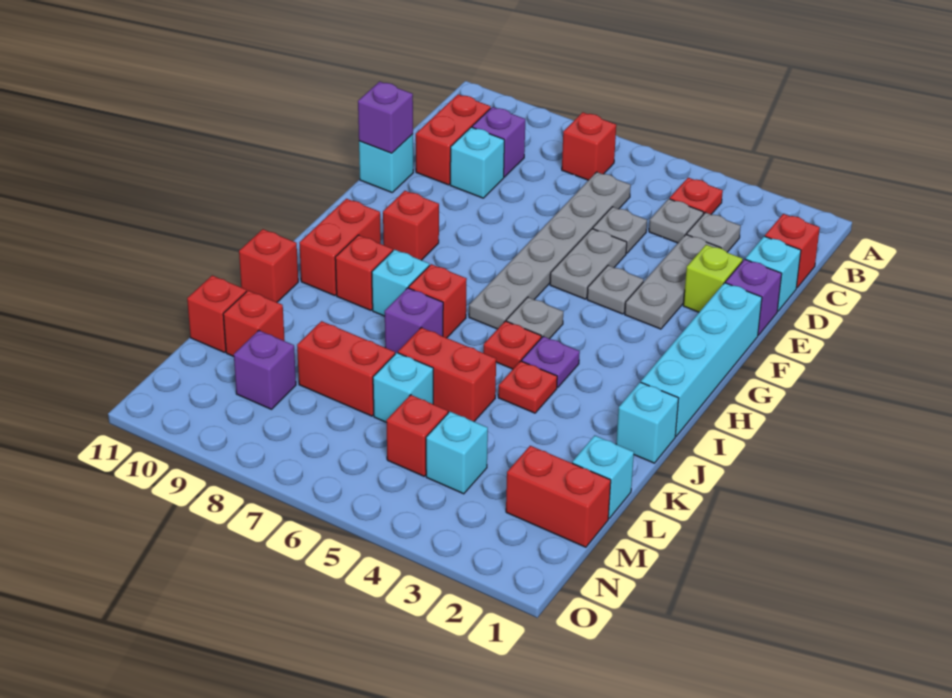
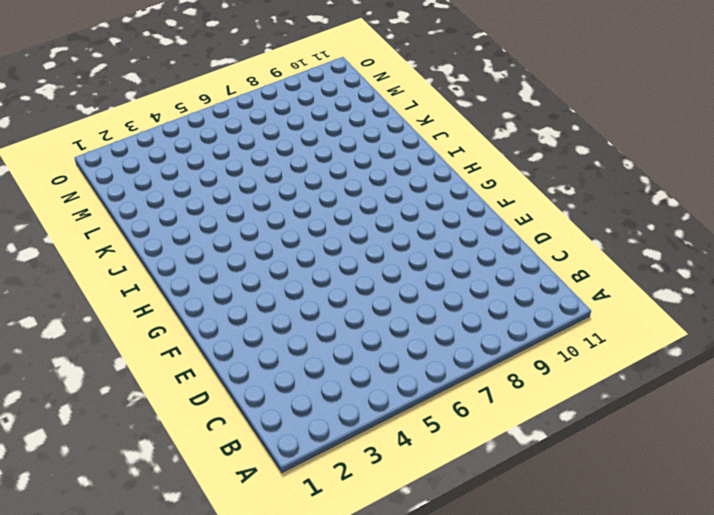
none -> red 1x1 plate [670,178,723,214]
none -> red 1x1 brick [562,112,616,180]
none -> red 1x1 brick [765,214,820,288]
none -> grey 1x1 plate [687,213,741,252]

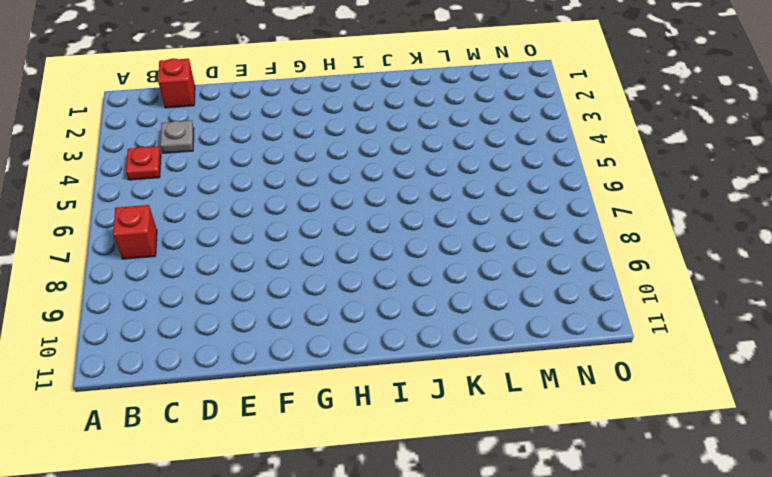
none -> grey 1x1 plate [649,199,704,243]
none -> grey 1x6 plate [469,172,631,329]
none -> purple 1x1 brick [472,107,525,177]
none -> red 1x2 brick [416,94,491,185]

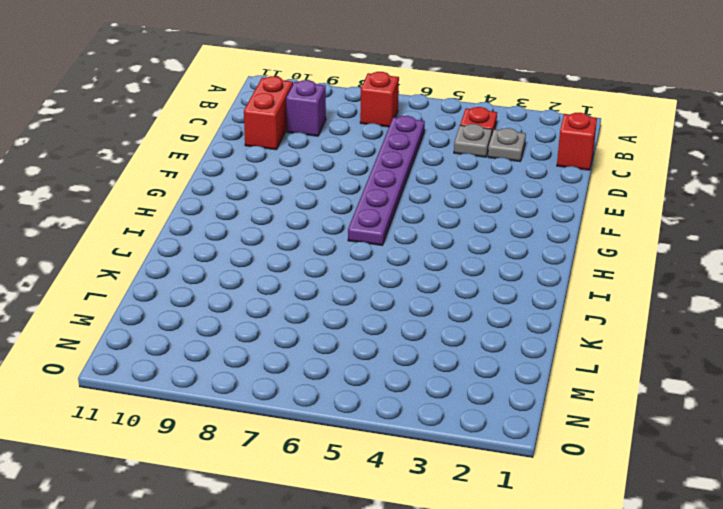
purple 1x6 plate [348,116,425,245] -> grey 1x6 plate [469,172,631,329]
none -> cyan 1x1 brick [745,236,801,311]
none -> grey 1x3 plate [625,235,721,329]
none -> grey 1x1 plate [593,207,647,253]
none -> cyan 1x1 brick [450,127,504,198]

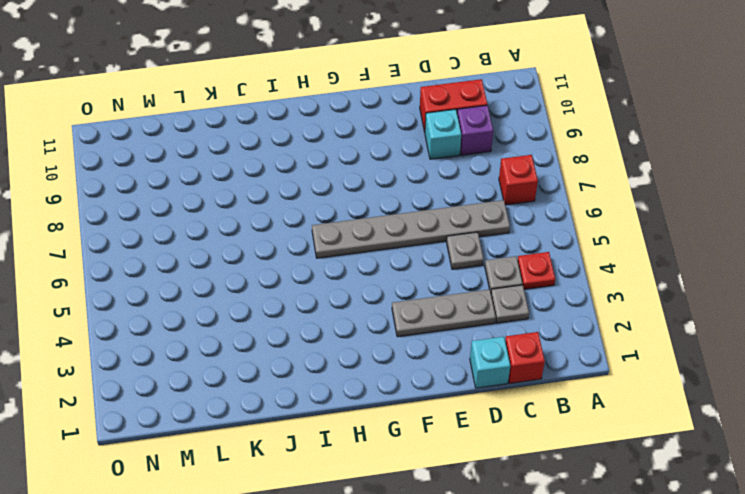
none -> purple 1x1 brick [725,259,782,335]
none -> lime 1x1 brick [683,245,743,312]
none -> grey 1x2 plate [550,229,627,299]
none -> cyan 1x1 brick [359,134,413,192]

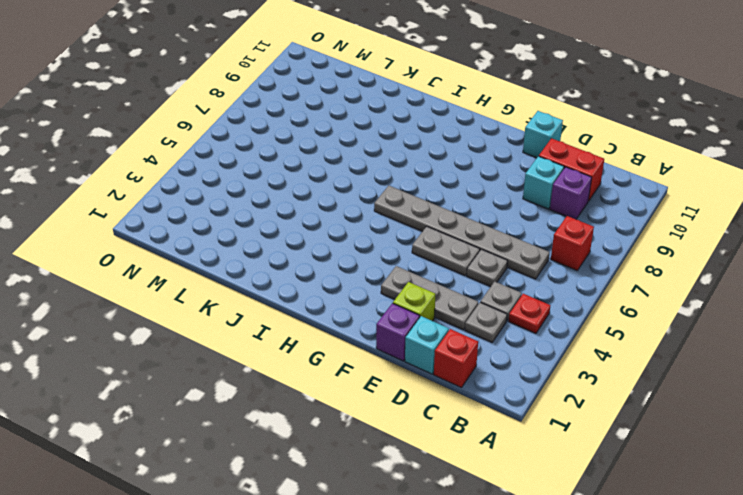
none -> cyan 1x4 brick [641,283,762,436]
none -> grey 1x1 plate [587,265,644,314]
none -> red 1x1 brick [383,191,439,260]
none -> grey 1x1 plate [506,297,563,339]

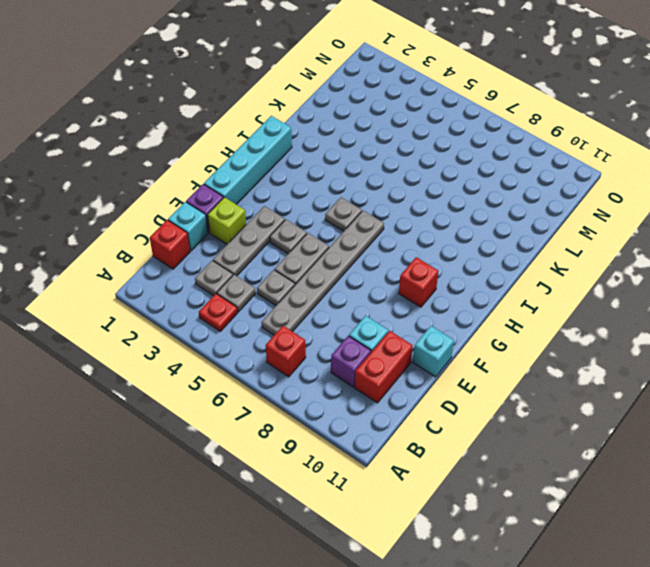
none -> red 1x2 brick [299,199,381,296]
none -> purple 1x1 plate [522,336,580,388]
none -> red 1x1 plate [483,321,541,369]
none -> red 1x1 brick [409,264,467,338]

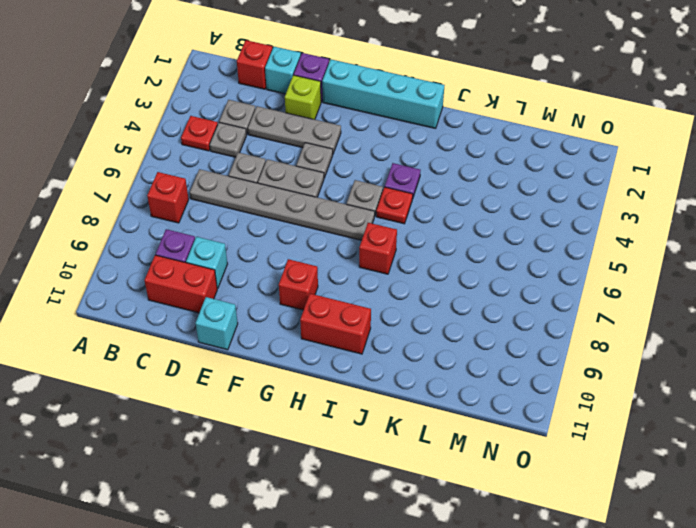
none -> cyan 1x1 brick [372,250,429,316]
none -> red 1x1 brick [335,235,393,310]
none -> cyan 1x1 brick [616,382,679,463]
none -> red 1x1 plate [498,361,557,413]

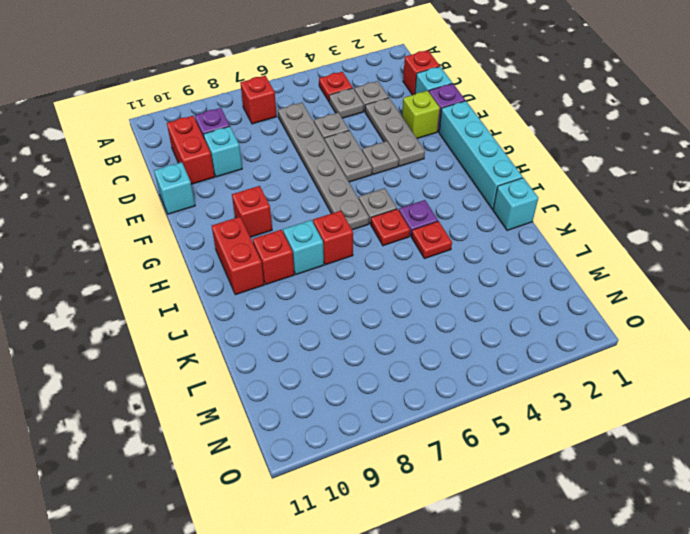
none -> purple 1x1 brick [385,288,443,354]
none -> red 1x1 brick [239,229,298,302]
none -> red 1x2 brick [398,328,496,421]
none -> cyan 1x1 brick [572,436,634,518]

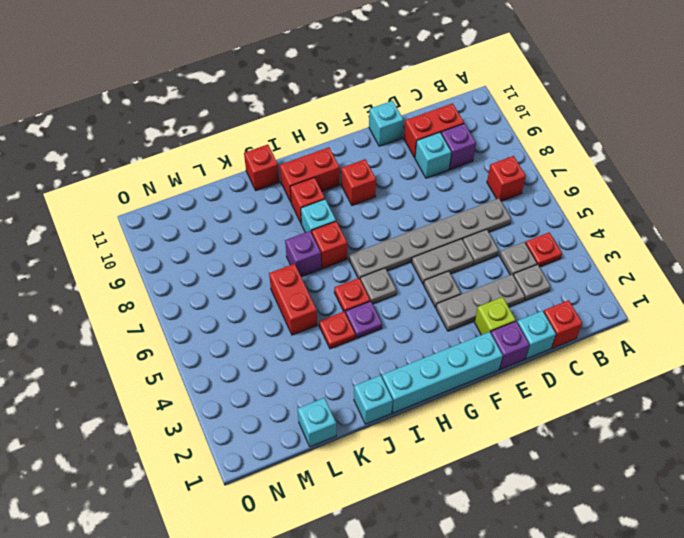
none -> cyan 1x1 brick [373,353,433,423]
none -> red 1x2 brick [297,321,395,416]
none -> red 1x1 brick [223,291,285,356]
none -> red 1x1 brick [187,275,246,352]

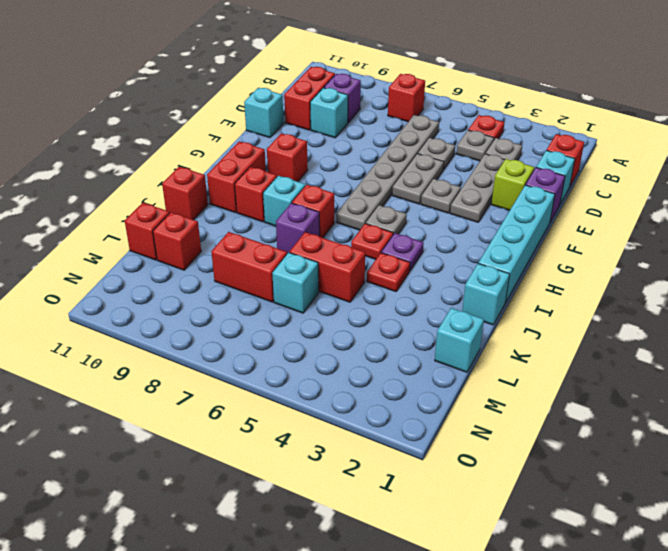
none -> red 1x2 brick [506,446,611,547]
none -> cyan 1x1 brick [426,412,488,494]
none -> red 1x1 brick [386,395,448,476]
none -> purple 1x1 brick [234,330,296,409]

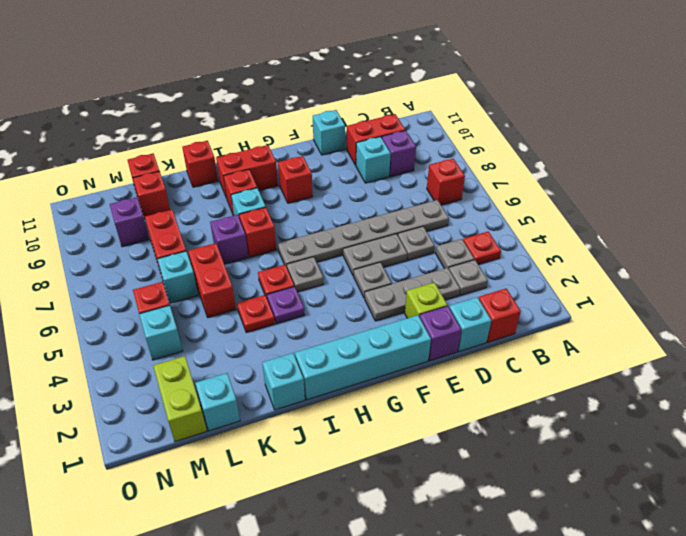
lime 1x2 brick [153,356,207,442] -> red 1x2 brick [506,446,611,547]
none -> purple 1x1 brick [358,82,413,153]

